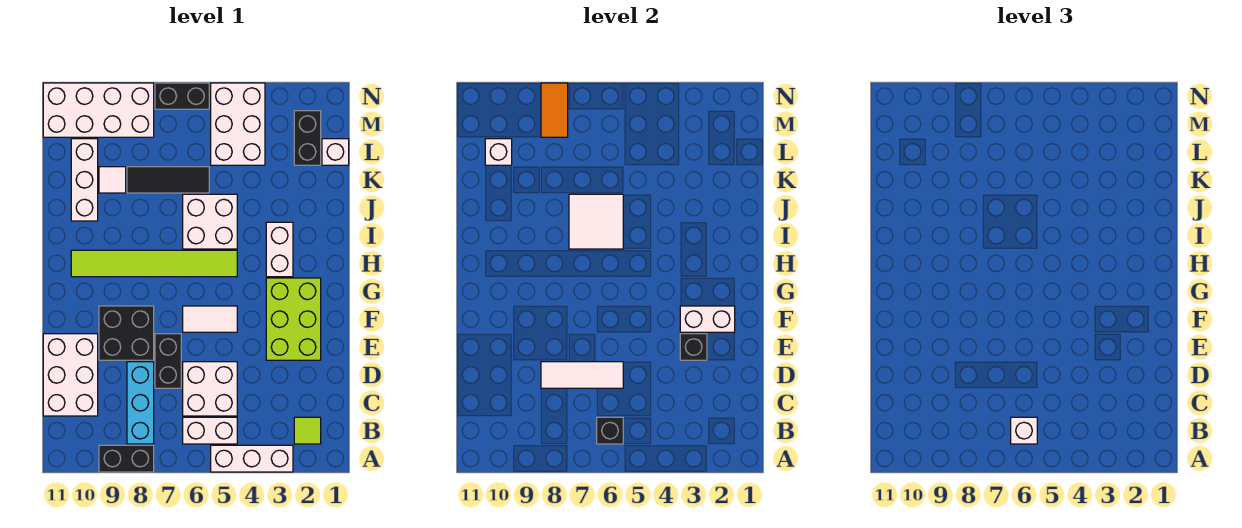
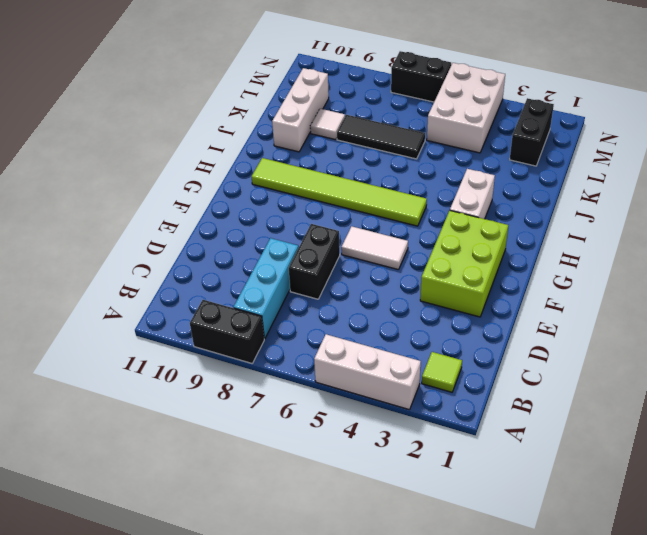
none -> white 1x2 brick [183,417,237,444]
none -> white 2x2 brick [183,362,237,416]
none -> white 2x3 brick [43,334,98,416]
none -> black 2x2 brick [99,306,154,360]

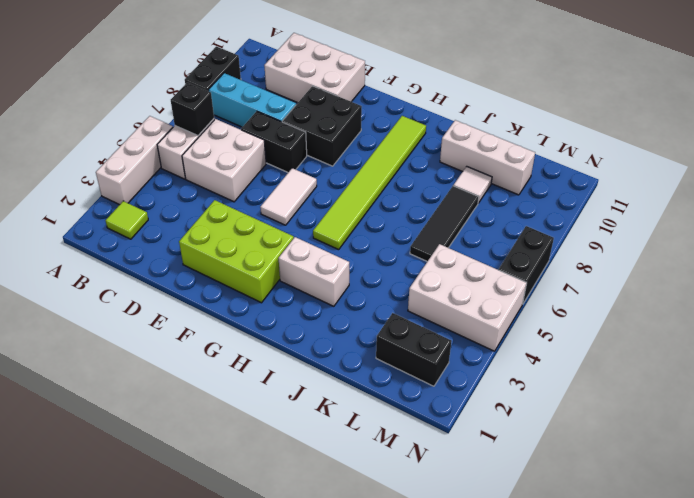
none -> white 2x2 brick [183,194,237,249]
none -> white 1x1 brick [322,139,349,165]
none -> white 2x4 brick [43,83,154,137]
none -> white 1x3 tile [541,362,623,388]

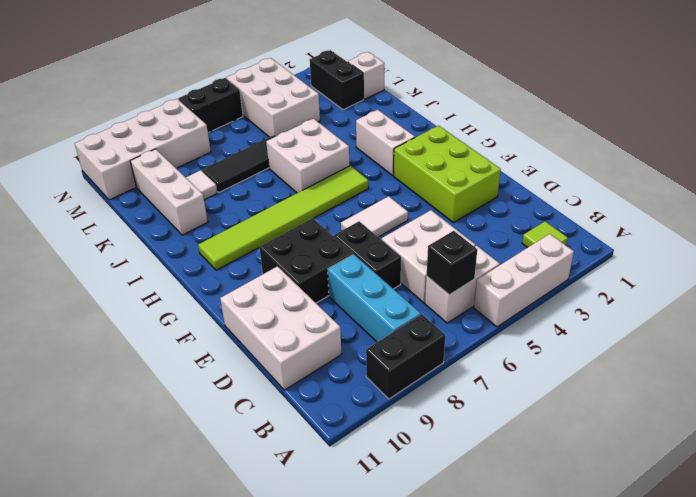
none -> white 1x3 tile [541,362,623,388]
none -> black 1x1 brick [680,334,707,360]
none -> white 1x2 brick [680,306,735,332]
none -> white 2x2 tile [569,194,623,249]

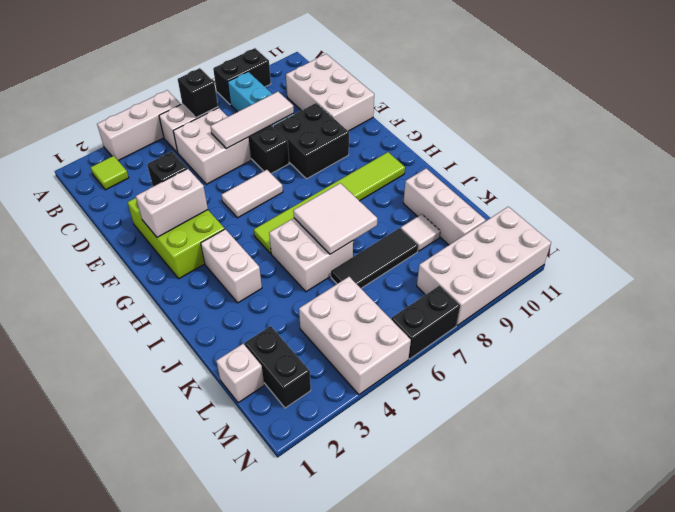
none -> white 1x1 brick [485,139,512,165]
none -> orange 1x2 tile [541,83,568,137]
none -> white 1x1 brick [1011,417,1037,444]

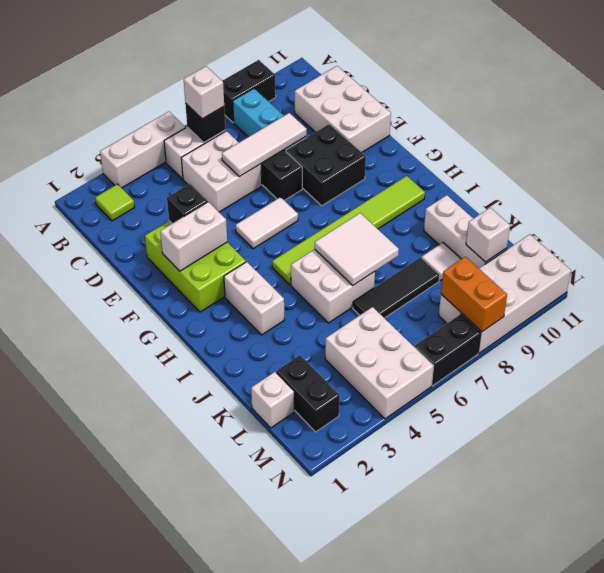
orange 1x2 brick [441,257,507,332] -> orange 1x2 tile [541,83,568,137]

